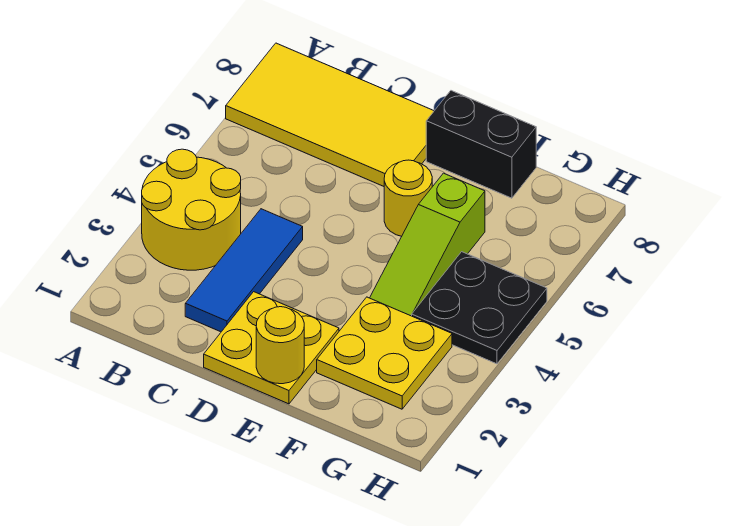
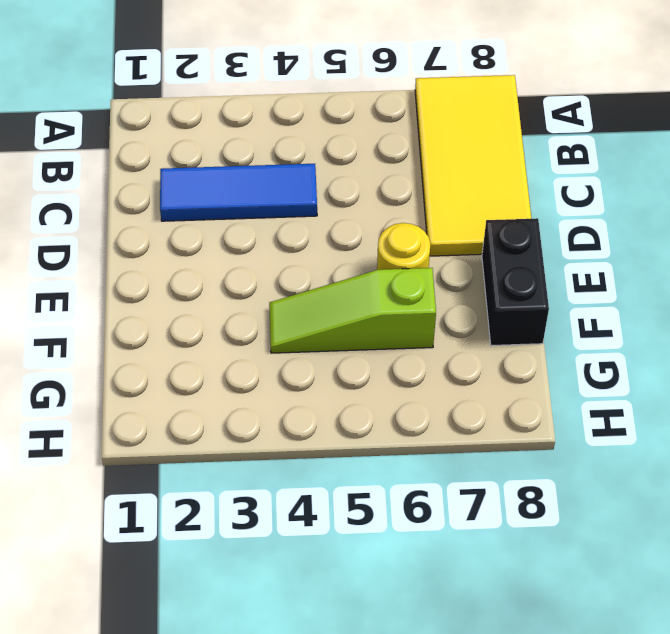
none -> yellow 2x2 round brick [142,149,241,270]
none -> yellow 2x2 plate [204,292,339,404]

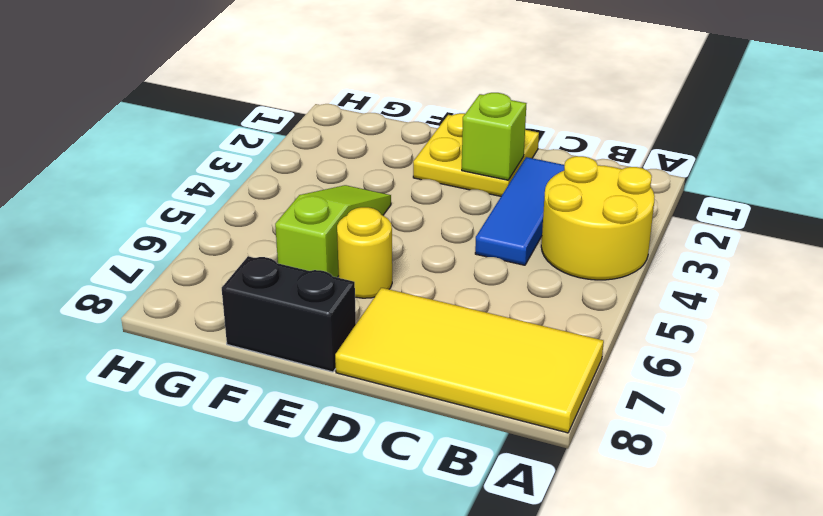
lime 1x1 brick [462,93,526,180] -> none
none -> yellow 2x2 plate [317,297,452,409]
none -> black 2x2 plate [412,252,547,364]

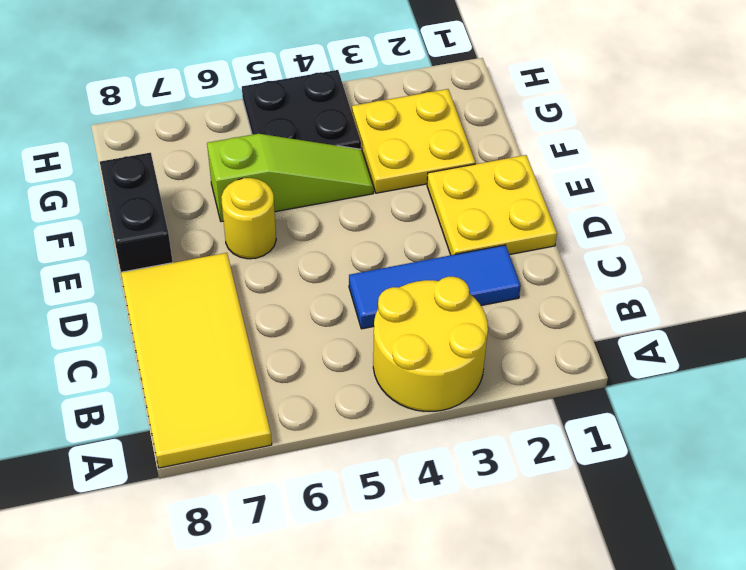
none -> yellow 1x1 round brick [256,307,304,384]

